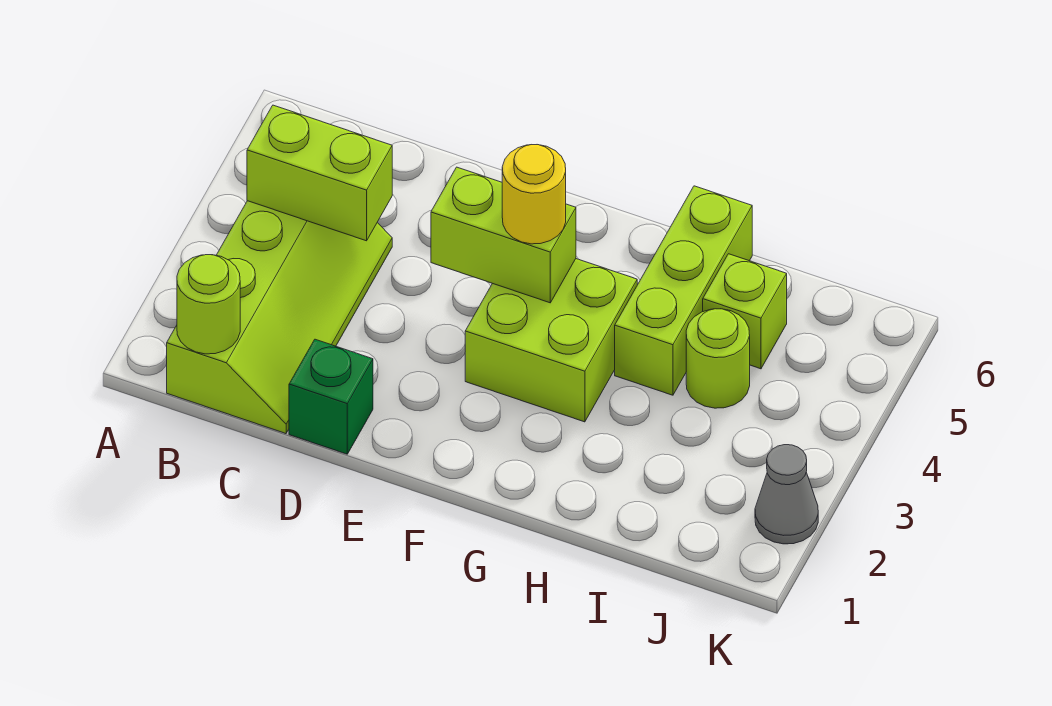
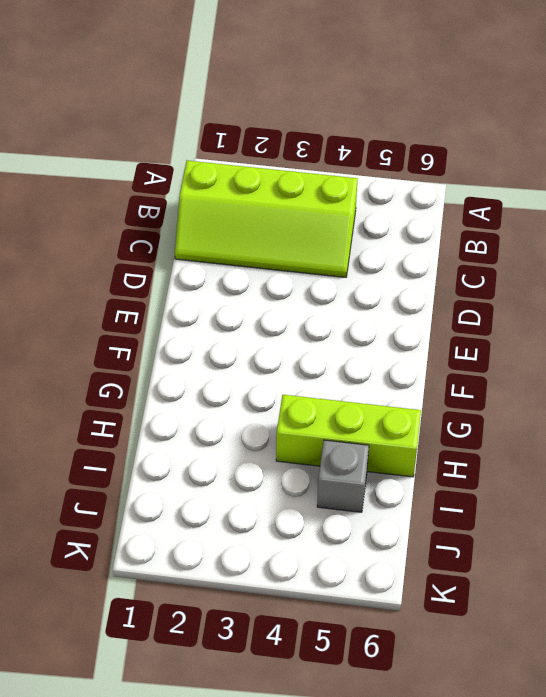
grey 1x1 brick [317,440,369,512] -> lime 1x1 brick [703,254,787,369]
none -> green 1x1 brick [289,339,373,454]
none -> lime 2x2 brick [465,259,637,422]

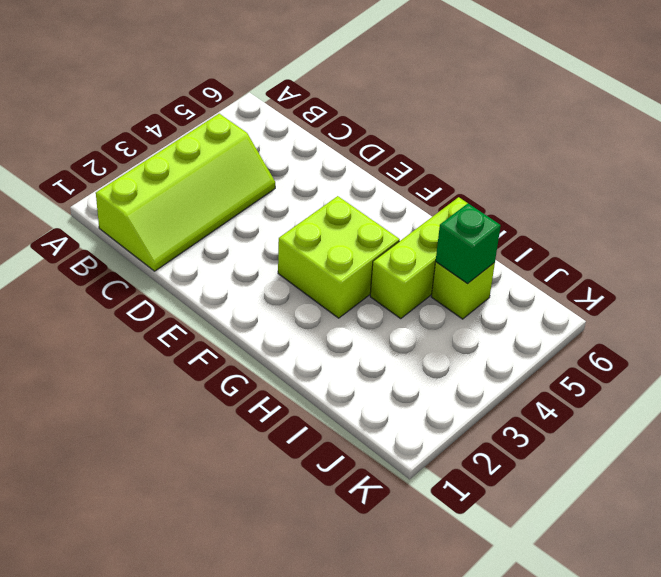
green 1x1 brick [436,203,501,283] -> green 1x1 brick moved to [289,339,373,454]
none -> lime 1x1 round brick [686,309,750,408]
none -> grey 1x1 cone [755,445,818,544]

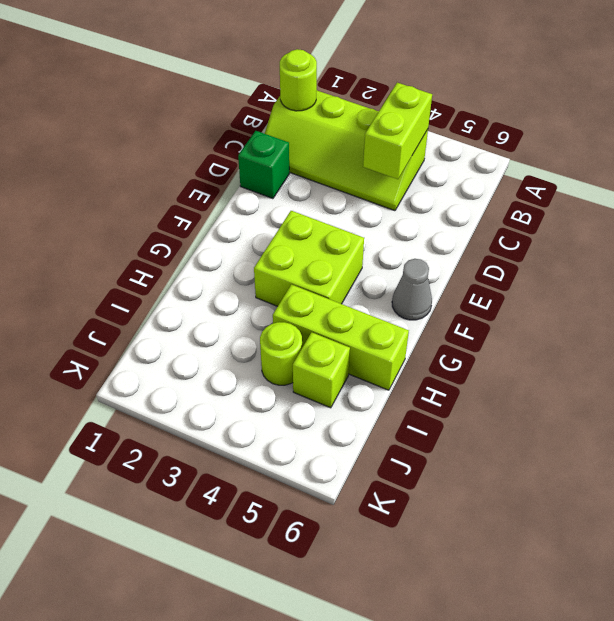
grey 1x1 cone [392,259,432,320] -> grey 1x1 cone moved to [755,445,818,544]
none -> lime 1x2 brick [431,167,576,303]
none -> yellow 1x1 round brick [502,145,566,244]

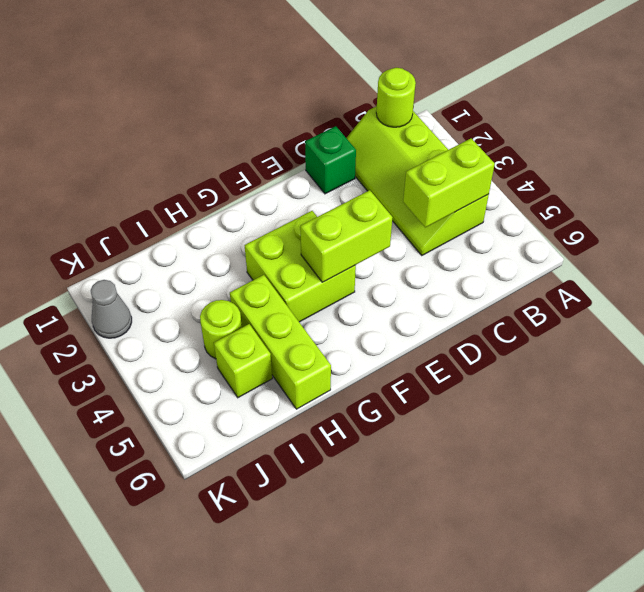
none -> yellow 1x1 round brick [502,145,566,244]

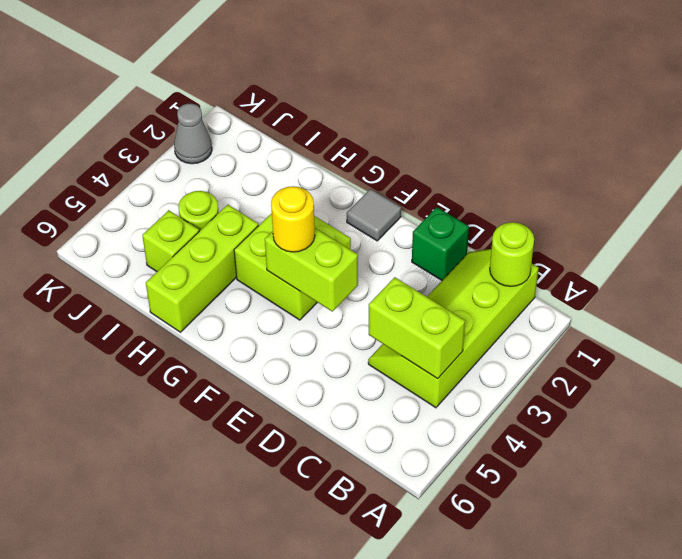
grey 1x1 tile [347,189,401,241] -> none

